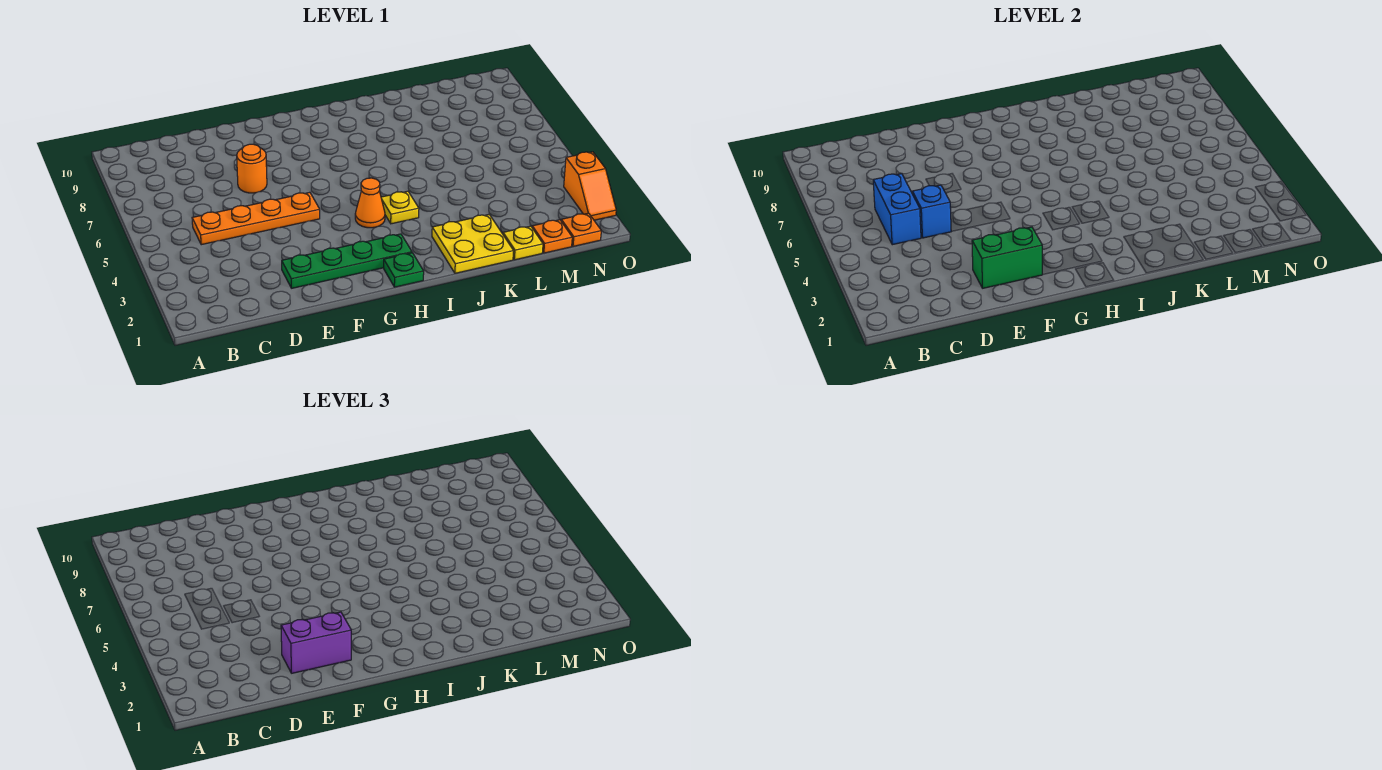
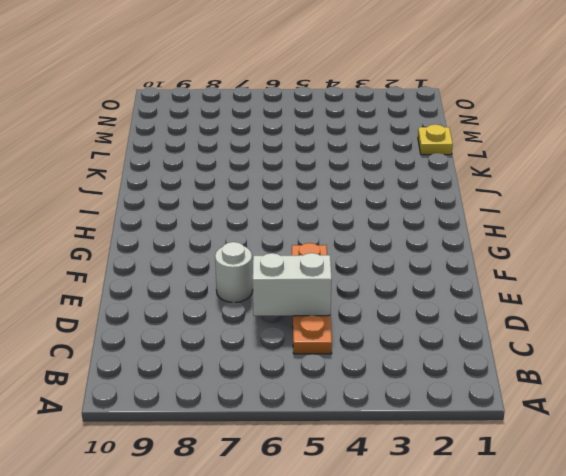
white 1x2 brick [253,253,332,316] -> blue 1x1 brick [912,185,951,238]
white 1x1 round brick [215,242,253,302] -> orange 1x1 round brick [237,144,267,193]
none -> green 1x4 plate [282,234,412,288]
none -> green 1x1 plate [384,253,424,287]
none -> orange 1x1 cone [355,178,385,228]

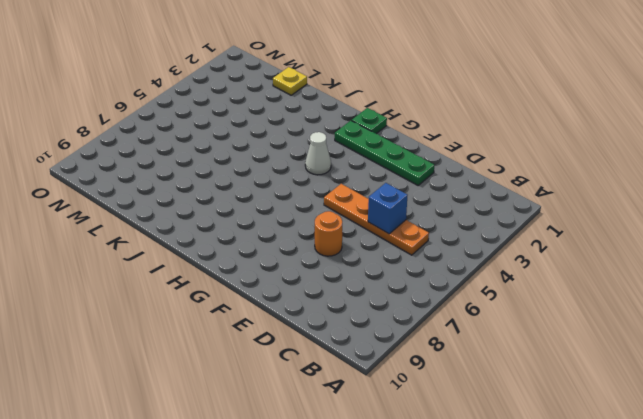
white 1x1 cone [305,132,331,175] -> orange 1x1 cone [355,178,385,228]
none -> yellow 1x1 plate [381,191,419,224]
none -> yellow 2x2 plate [432,215,514,273]
none -> orange 1x1 plate [532,220,572,253]

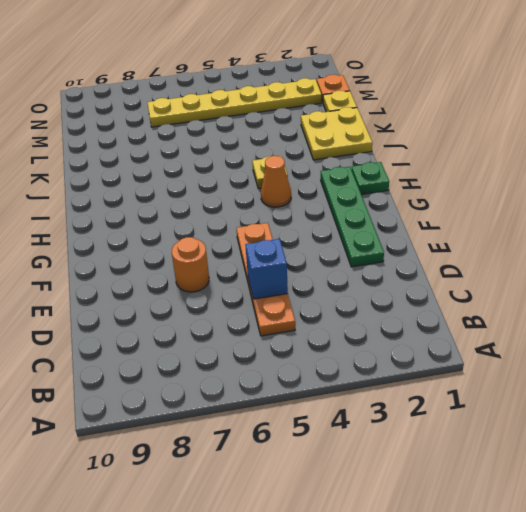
yellow 1x6 plate [147,78,321,127] -> none
none -> orange 1x1 plate [561,213,601,246]
none -> orange 1x2 slope [564,152,616,220]
none -> blue 1x2 brick [873,174,921,245]

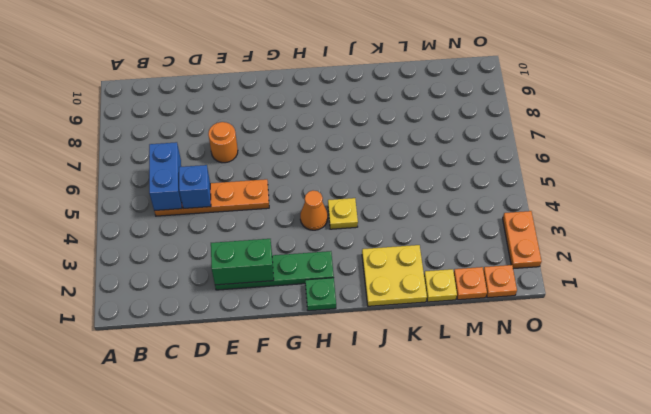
orange 1x2 plate [503,211,542,269] -> orange 1x2 slope [564,152,616,220]
none -> purple 1x2 brick [281,612,351,673]

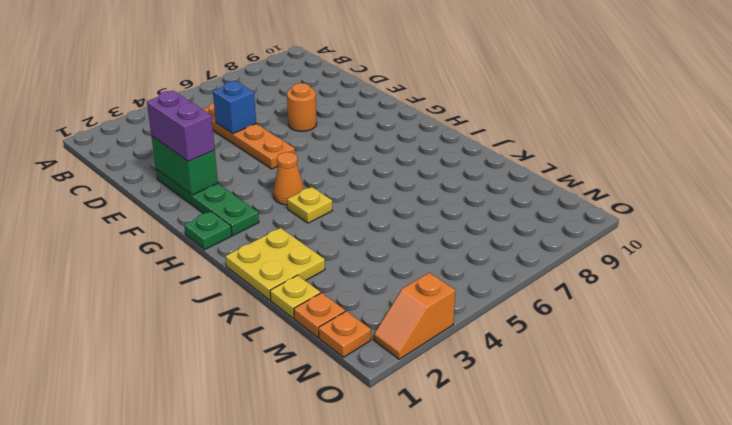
none -> blue 1x2 brick [873,174,921,245]

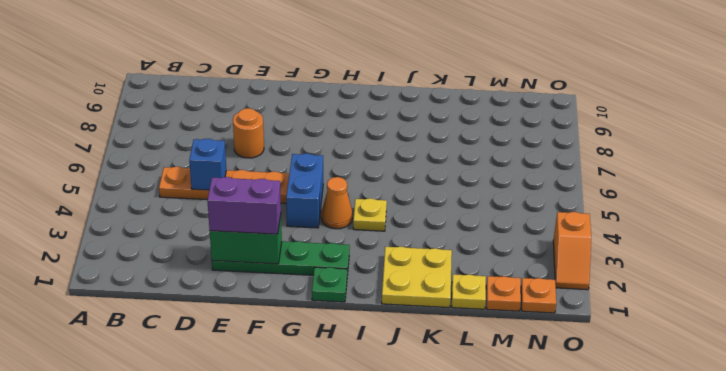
blue 1x2 brick [286,153,323,228] -> blue 1x2 brick moved to [873,174,921,245]

